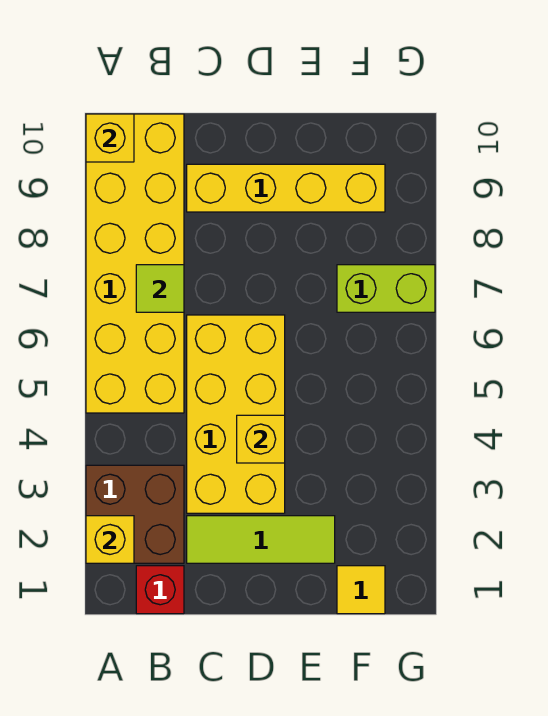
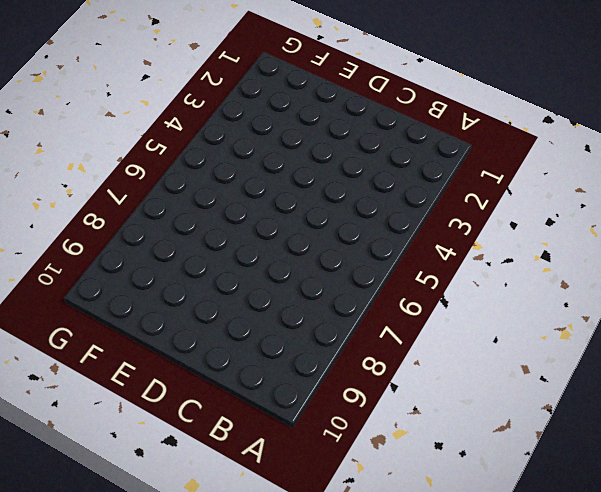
none -> brown 2x2 brick [86,465,184,563]
none -> yellow 2x6 brick [86,114,184,413]
none -> red 1x1 brick [136,566,184,614]

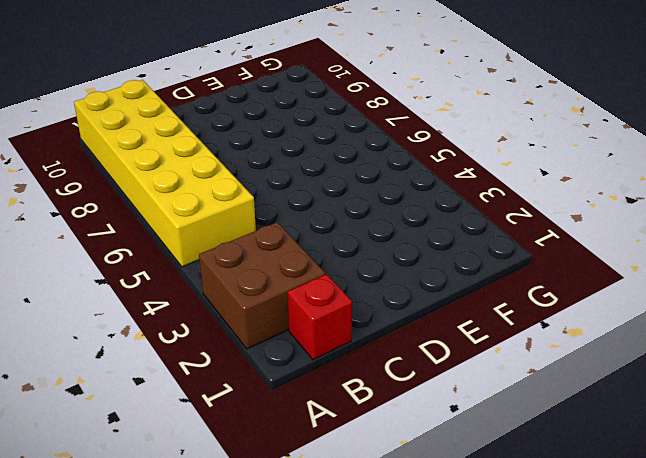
none -> lime 1x3 tile [187,516,335,563]
none -> yellow 2x4 brick [187,315,285,513]
none -> yellow 1x4 brick [187,164,385,212]

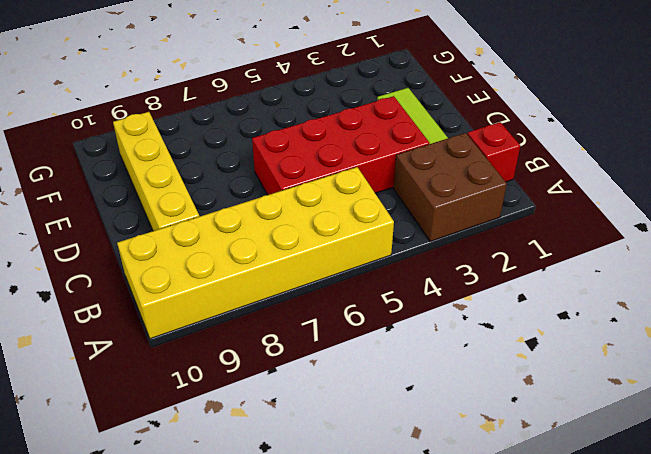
red 2x4 brick [252,96,430,195] -> yellow 2x4 brick [187,315,285,513]
none -> yellow 1x1 tile [337,566,385,614]
none -> lime 1x2 brick [337,265,435,312]
none -> yellow 1x1 brick [86,516,134,563]

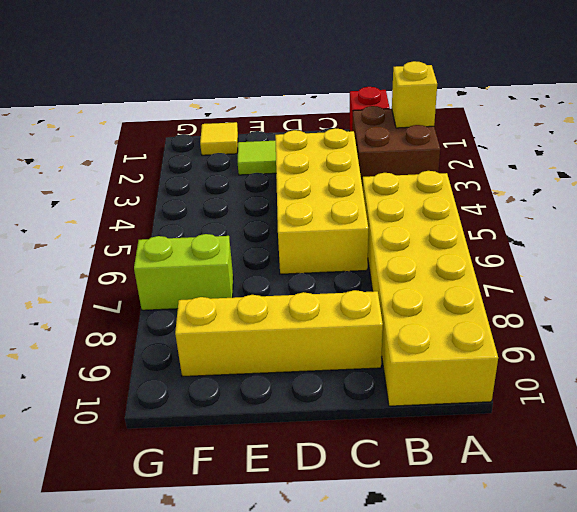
none -> yellow 1x1 brick [86,114,134,162]
none -> lime 1x1 tile [136,265,184,312]
none -> yellow 1x1 brick [237,415,285,463]

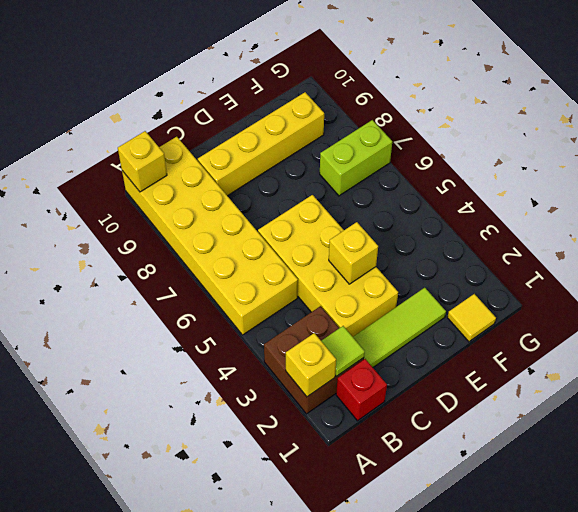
lime 1x1 tile [322,326,365,376] -> lime 1x1 tile moved to [136,265,184,312]

